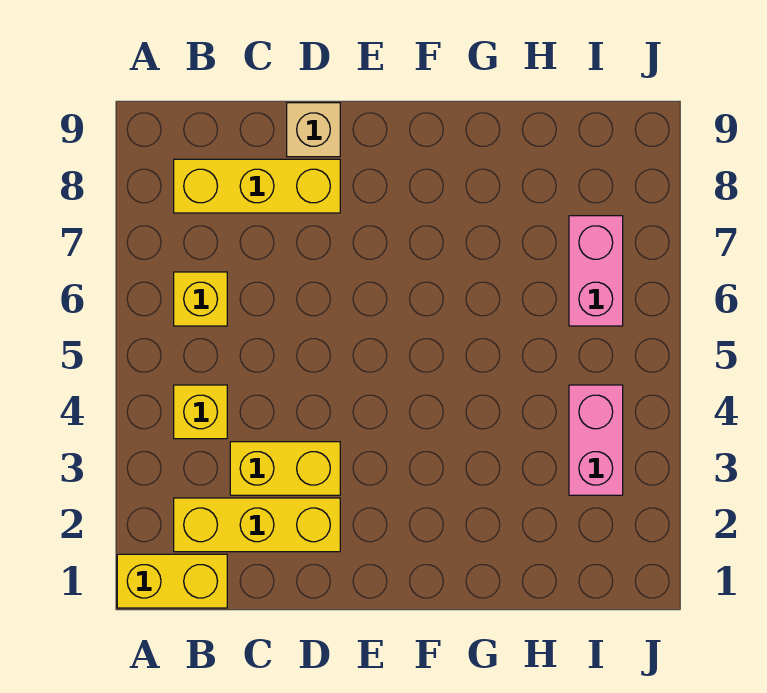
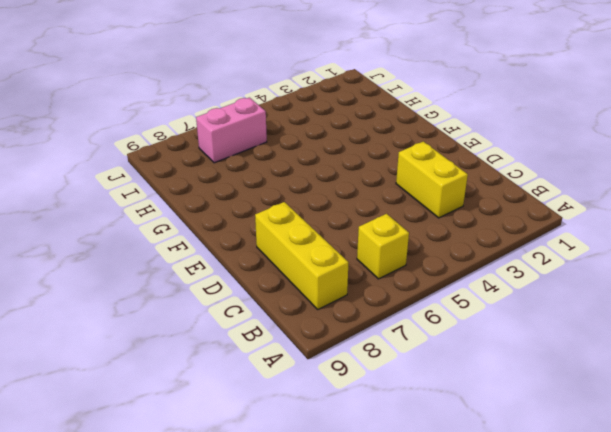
none -> yellow 1x2 brick [117,554,227,608]
none -> yellow 1x3 brick [174,498,340,552]

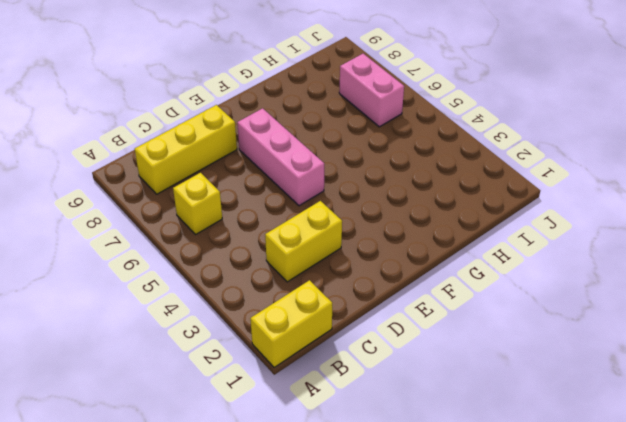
pink 1x3 brick [237,108,324,206] -> none
none -> yellow 1x3 brick [174,498,340,552]
none -> yellow 1x1 brick [174,385,227,439]

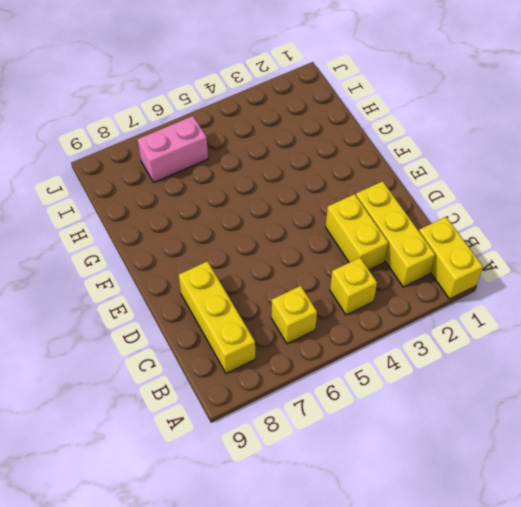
none -> tan 1x1 brick [287,103,340,157]
none -> pink 1x2 brick [569,385,623,495]

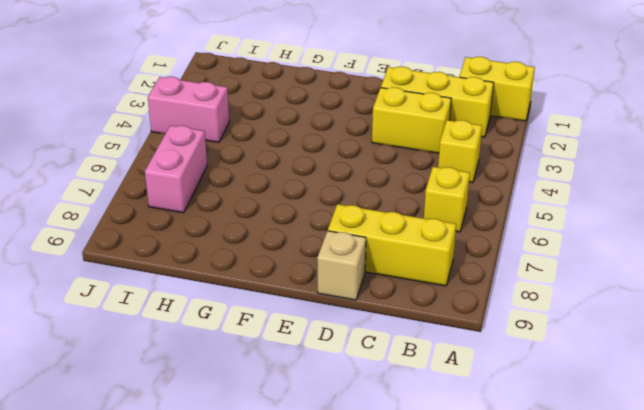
pink 1x2 brick [148,77,229,142] -> pink 1x2 brick turned to [569,385,623,495]

